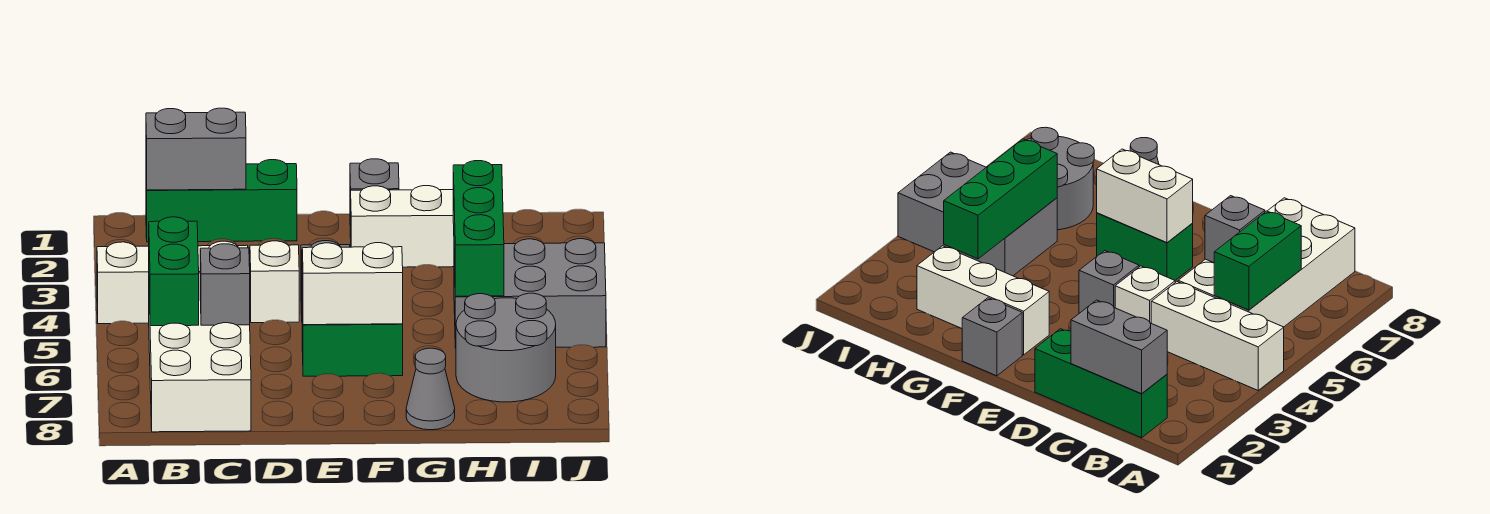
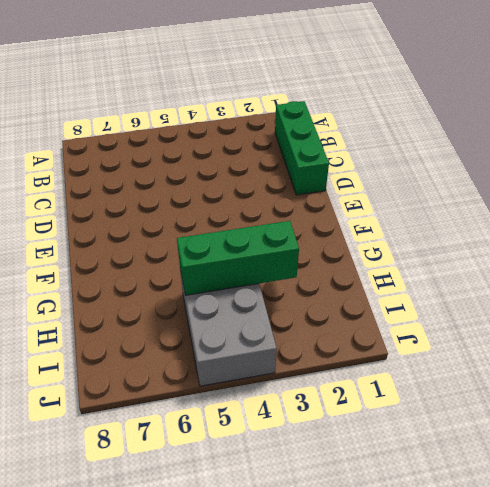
none -> white 1x3 brick [97,241,248,324]
none -> white 2x4 brick [149,273,251,432]
none -> white 1x1 brick [250,241,299,323]

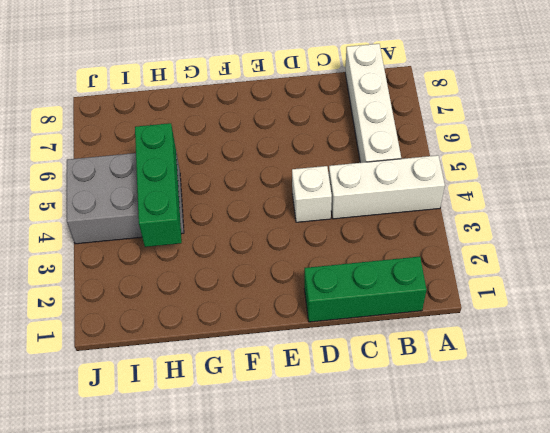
white 1x4 brick [345,44,401,163] -> white 2x4 brick [149,273,251,432]
none -> grey 1x1 brick [1079,251,1139,313]
none -> green 1x2 brick [302,302,403,376]
none -> grey 1x1 brick [350,159,399,237]

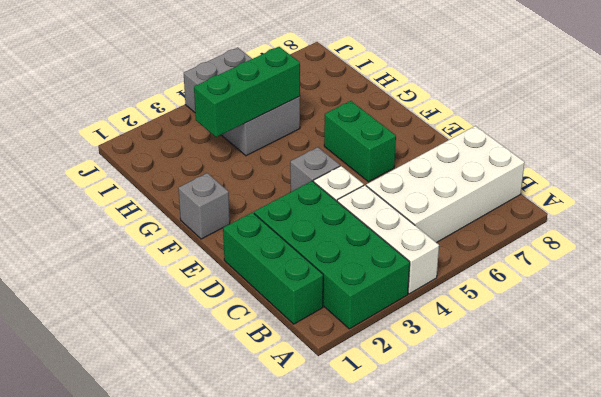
green 2x4 brick [254,181,410,329] -> none
none -> white 1x3 brick [351,186,454,267]
none -> grey 1x1 cone [406,348,455,430]
none -> grey 2x2 round brick [456,293,556,402]

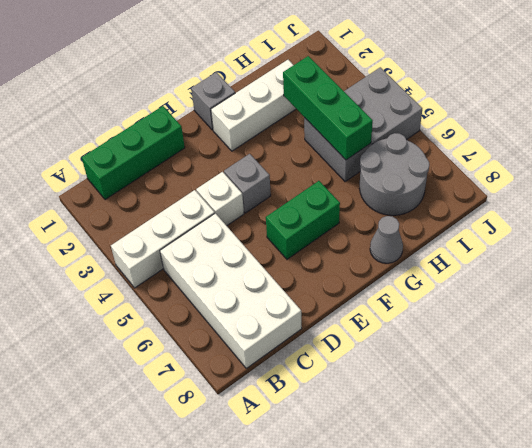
none -> grey 1x2 brick [146,108,246,190]
none -> green 1x2 brick [149,217,199,326]
none -> grey 1x1 brick [200,244,250,325]

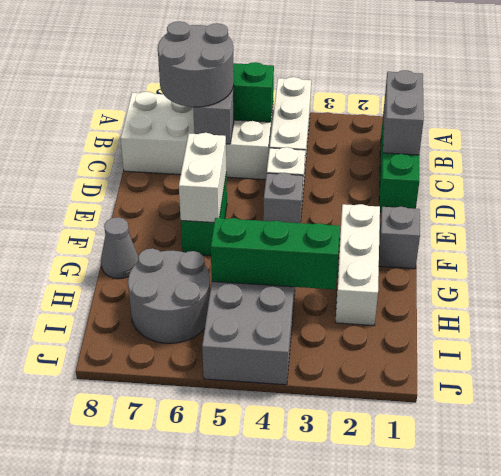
grey 2x2 round brick [158,21,234,107] -> none

